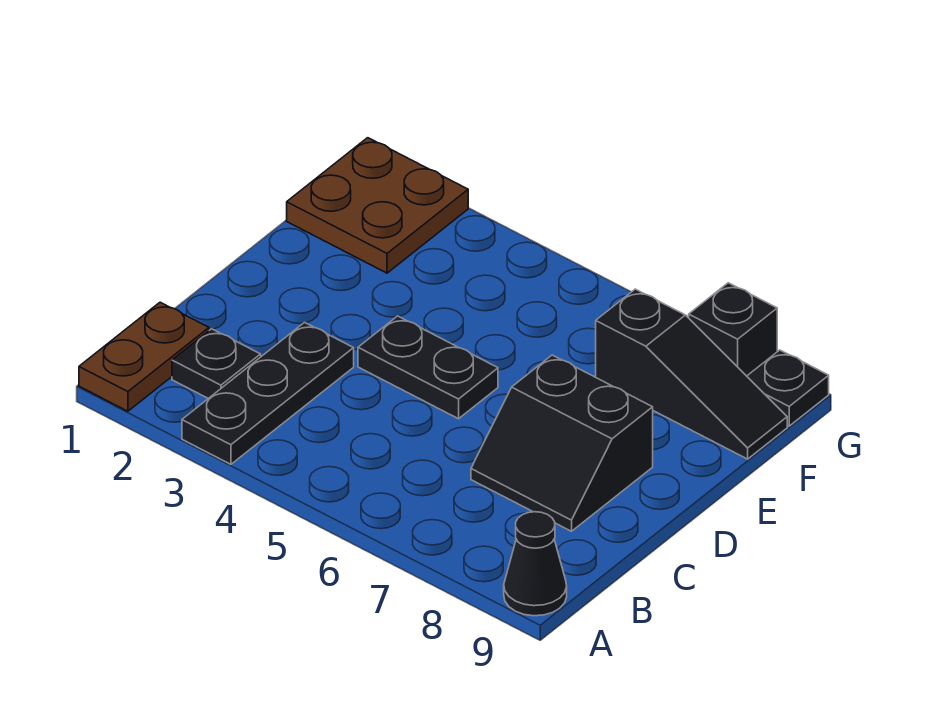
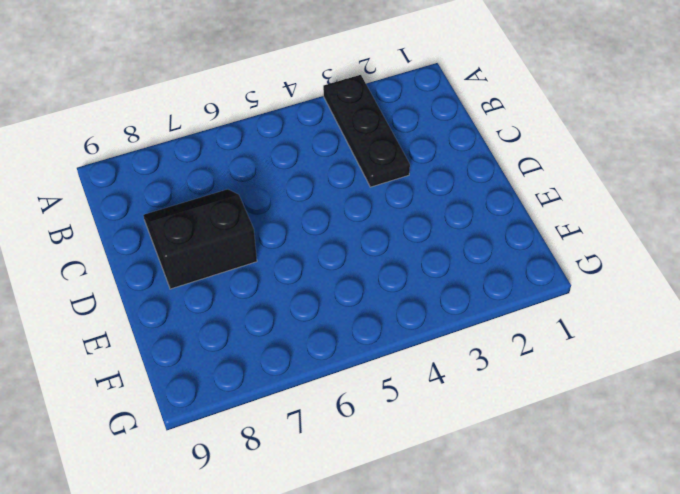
none -> brown 1x2 plate [79,302,209,411]
none -> black 1x1 cone [504,512,567,616]

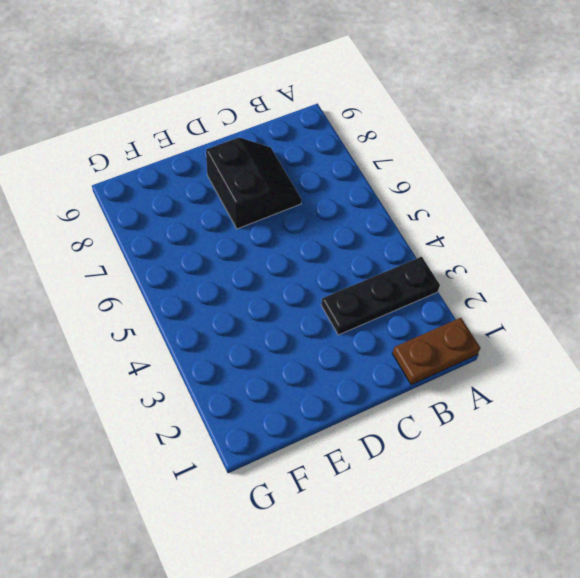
none -> black 1x1 cone [504,512,567,616]
none -> black 1x1 plate [172,329,261,398]

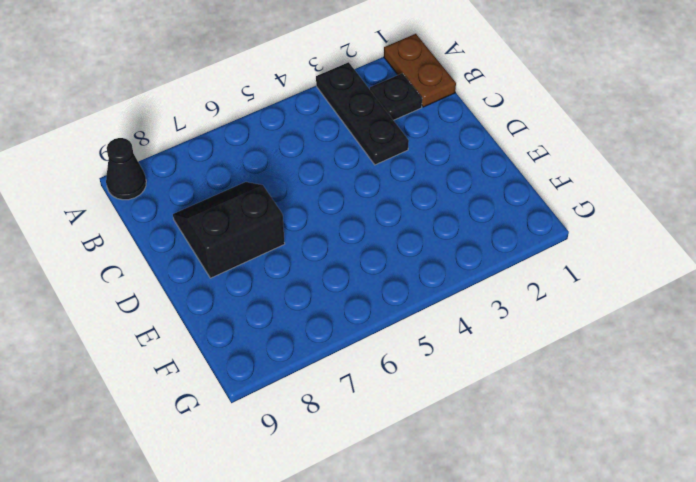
none -> black 1x2 plate [358,316,498,419]
none -> brown 2x2 plate [287,138,468,273]

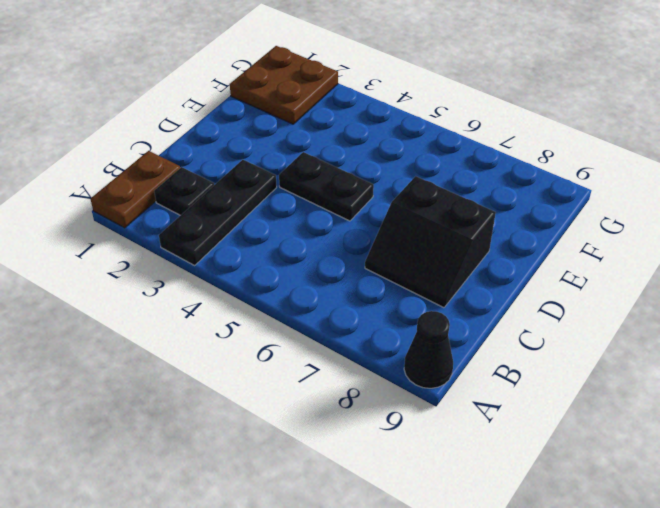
none -> black 1x3 slope [596,289,787,459]
none -> black 1x1 brick [689,283,777,376]

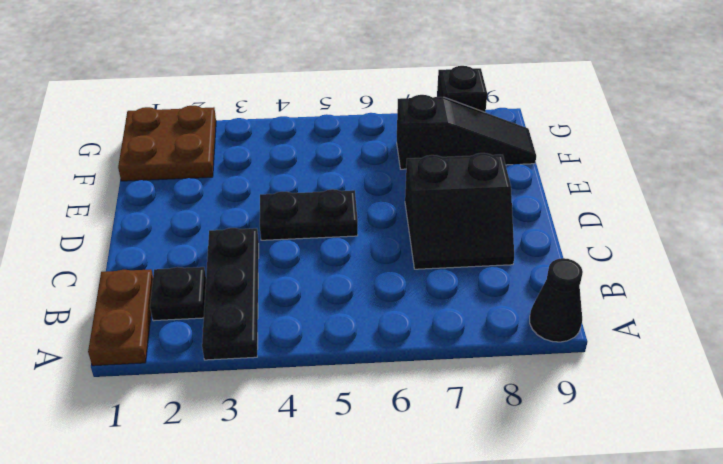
none -> black 1x1 plate [747,350,829,426]

